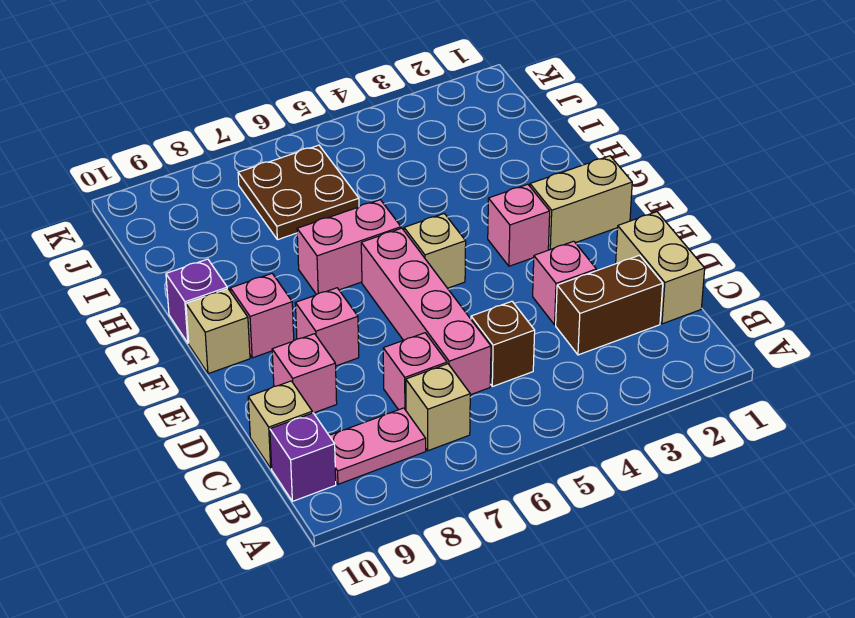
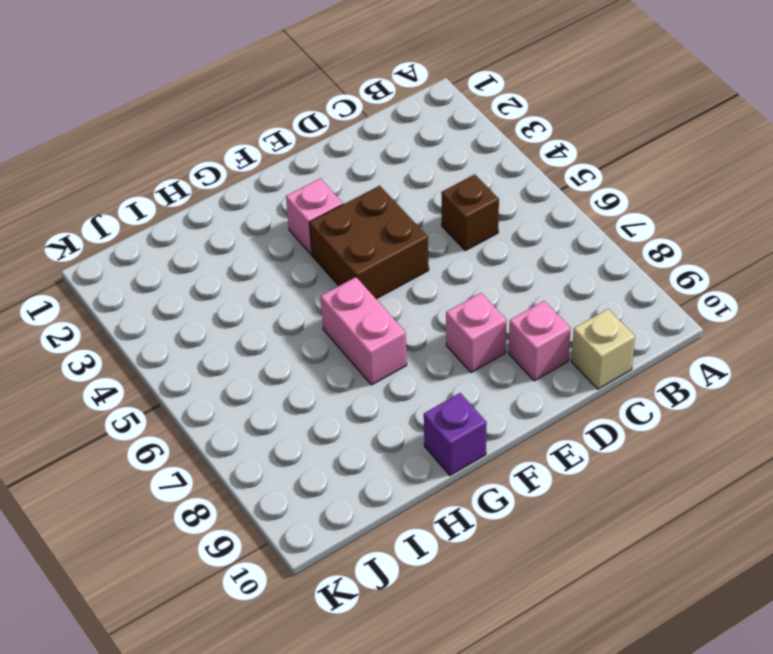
brown 2x2 brick [309,186,429,299] -> tan 1x1 brick [404,214,466,288]
none -> tan 1x1 brick [406,364,470,451]
none -> pink 1x2 plate [329,408,426,484]
none -> purple 1x1 brick [270,413,336,501]

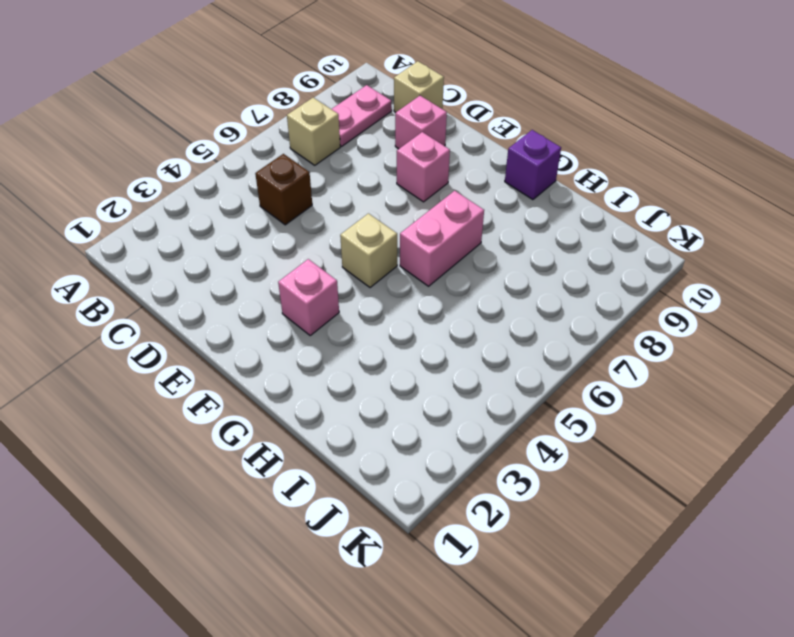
none -> purple 1x1 brick [270,413,336,501]
none -> tan 1x2 brick [616,212,705,324]
none -> brown 1x2 brick [556,255,663,355]

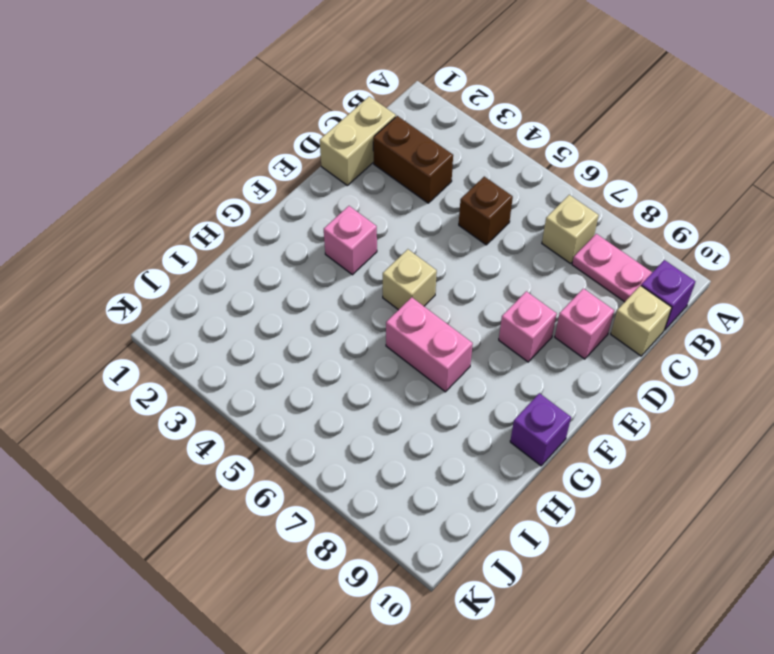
none -> pink 1x4 brick [361,228,491,395]
none -> pink 1x1 brick [383,333,447,410]
none -> pink 1x1 brick [533,241,596,325]

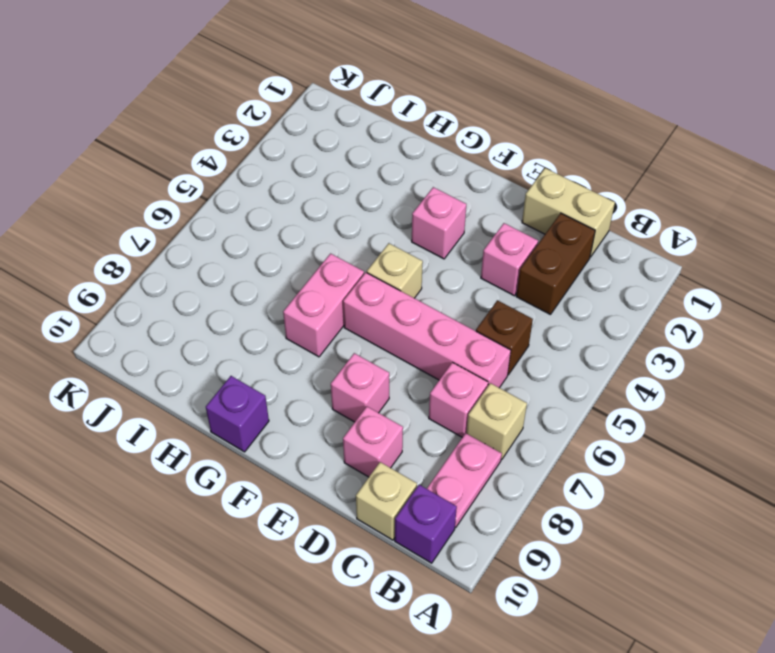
none -> tan 1x2 brick [530,156,632,250]
none -> pink 1x1 brick [230,274,294,358]
none -> tan 1x1 brick [186,289,250,374]

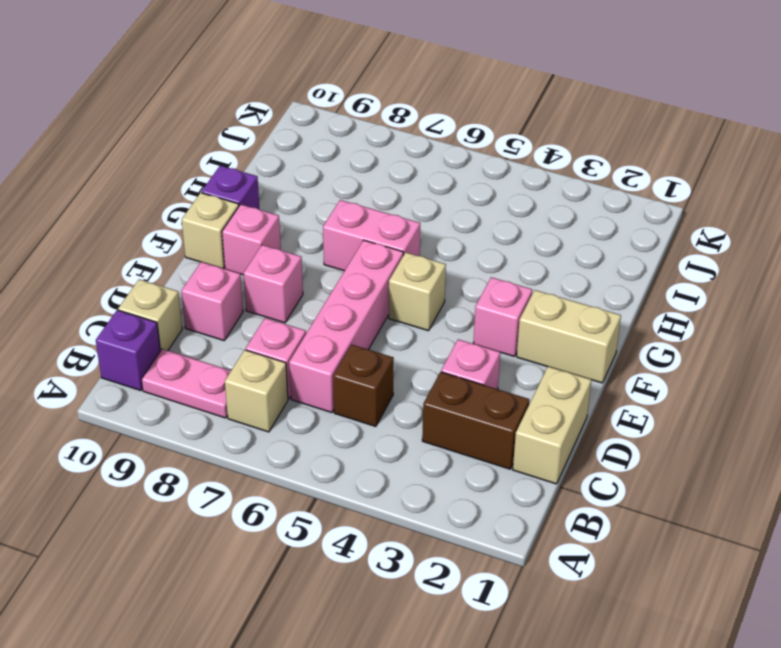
none -> brown 2x2 plate [238,145,359,240]

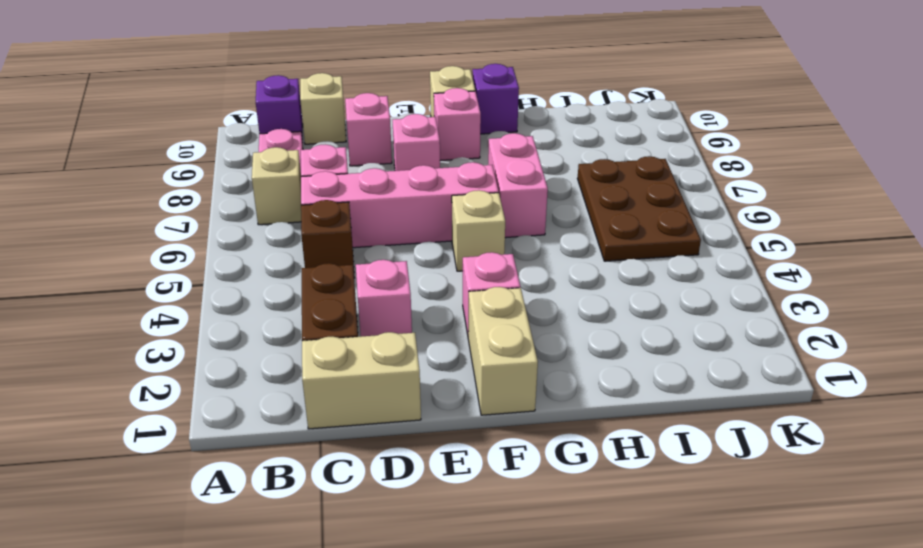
brown 2x3 plate [578,156,701,261] -> brown 2x2 plate [238,145,359,240]

